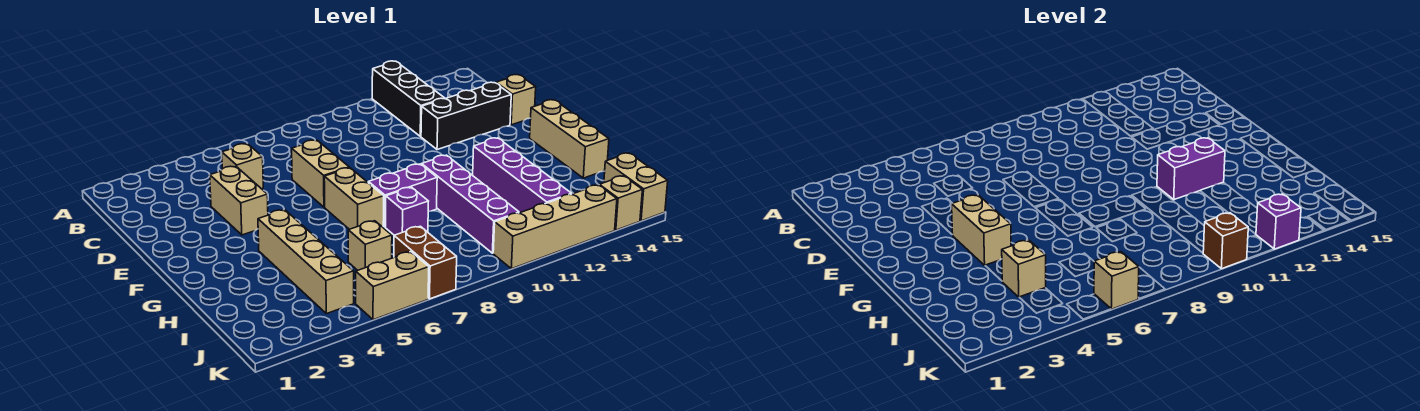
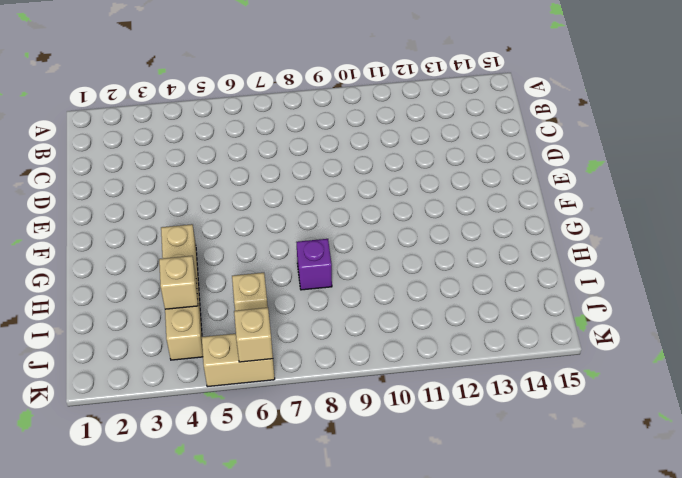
none -> black 1x3 brick [372,61,445,136]
none -> tan 1x1 brick [222,144,263,189]
none -> tan 1x2 brick [210,166,268,235]

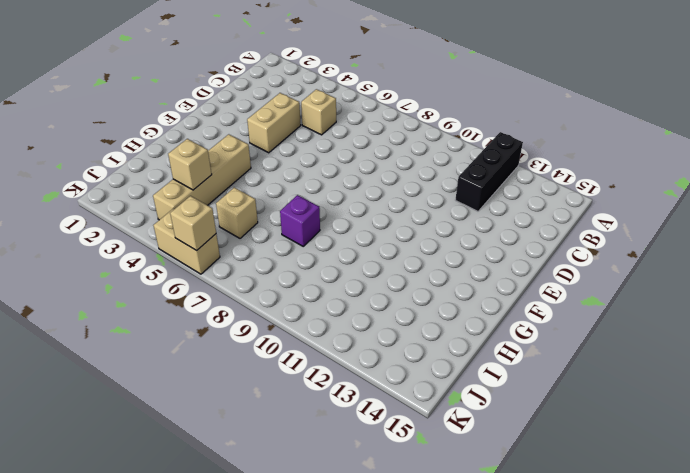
none -> tan 1x2 brick [292,140,349,207]
none -> black 1x3 brick [421,82,511,150]
none -> tan 1x1 brick [496,75,536,125]

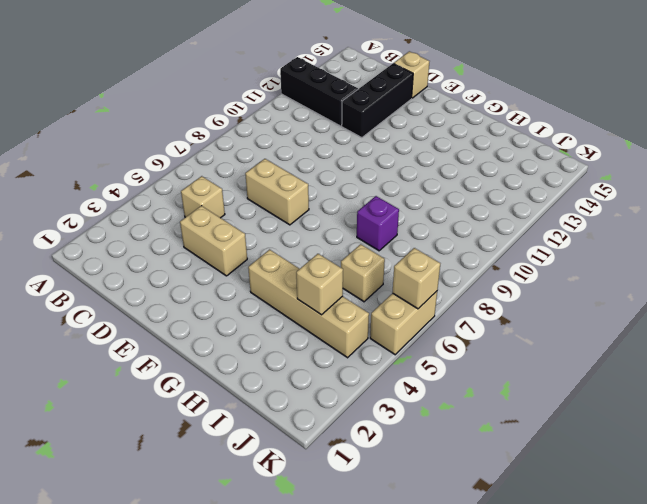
none -> tan 1x2 brick [324,168,384,229]
none -> tan 1x3 brick [530,100,609,178]
none -> purple 1x2 brick [368,164,437,227]

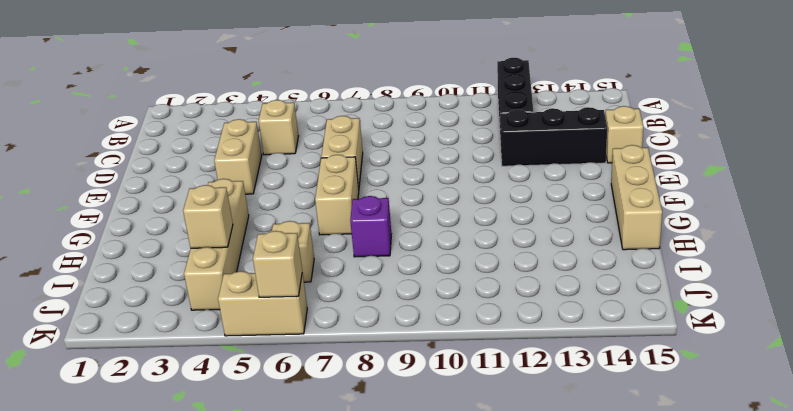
none -> purple 1x2 brick [368,164,437,227]
none -> purple 1x4 brick [422,155,519,253]
none -> purple 1x4 brick [473,138,572,213]

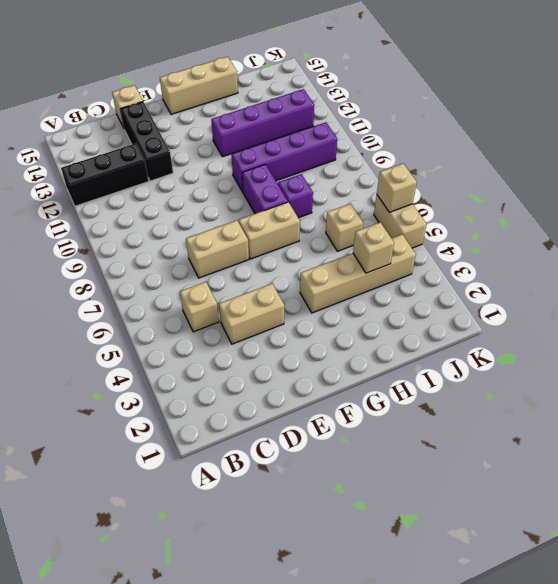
none -> brown 1x2 brick [394,226,457,299]
none -> tan 1x2 brick [604,153,668,221]
none -> tan 1x4 brick [493,185,617,269]

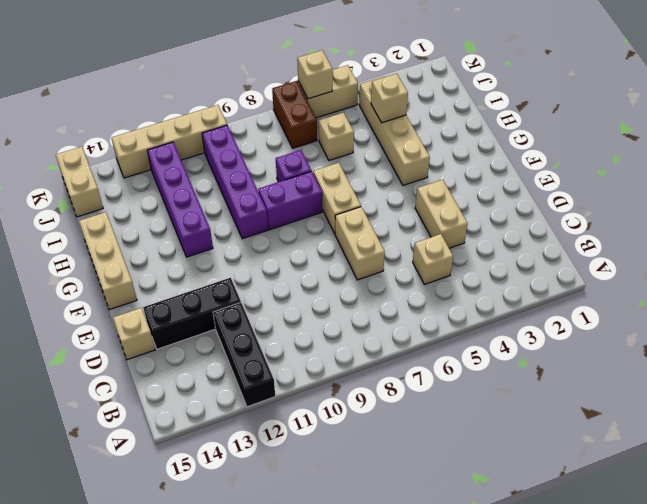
none -> tan 1x1 brick [599,176,642,230]
none -> tan 1x2 brick [952,195,1011,265]
none -> purple 1x2 brick [1157,138,1225,200]

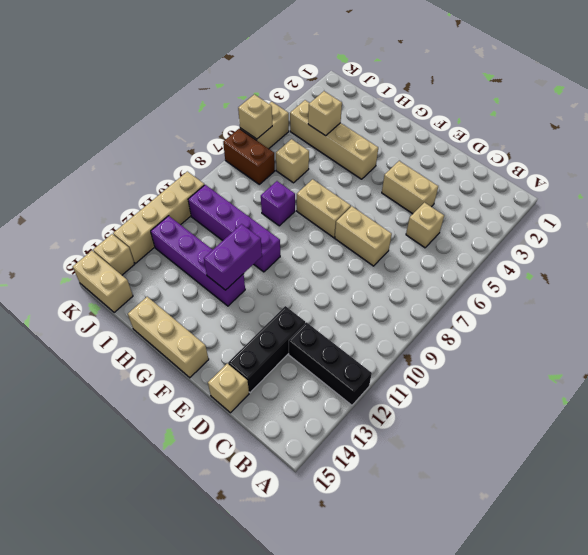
none -> purple 1x2 brick [368,164,437,227]
none -> tan 1x2 brick [952,195,1011,265]
none -> brown 1x1 brick [1203,213,1248,269]

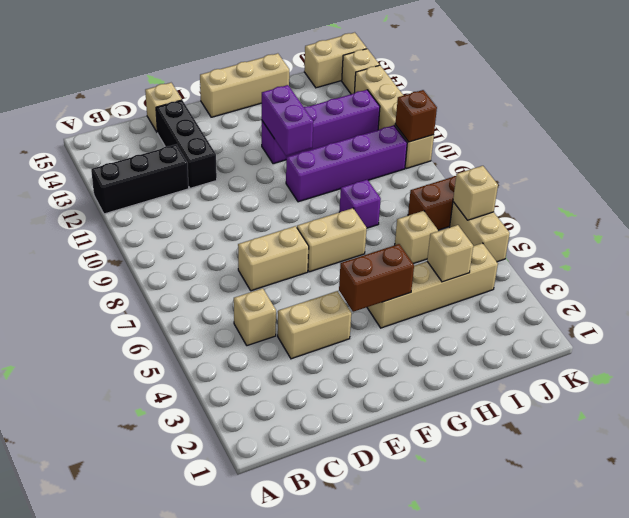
brown 1x2 brick [339,244,414,312] -> tan 1x2 brick [952,195,1011,265]
none -> purple 1x2 brick [368,164,437,227]
none -> purple 1x1 brick [1256,194,1301,249]

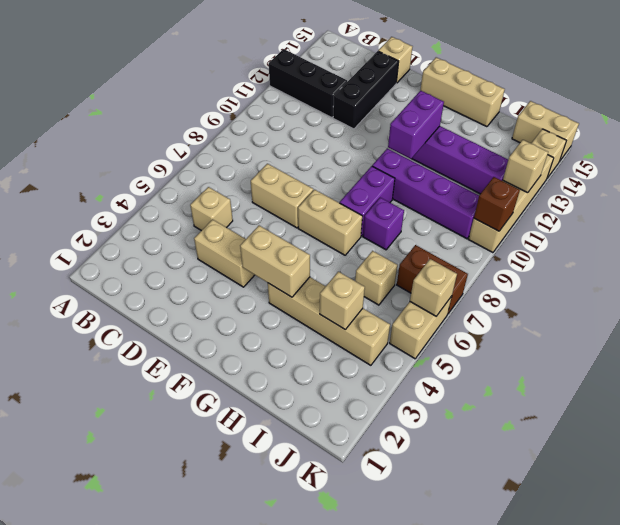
tan 1x1 brick [503,140,548,193] -> purple 1x1 brick [1256,194,1301,249]

